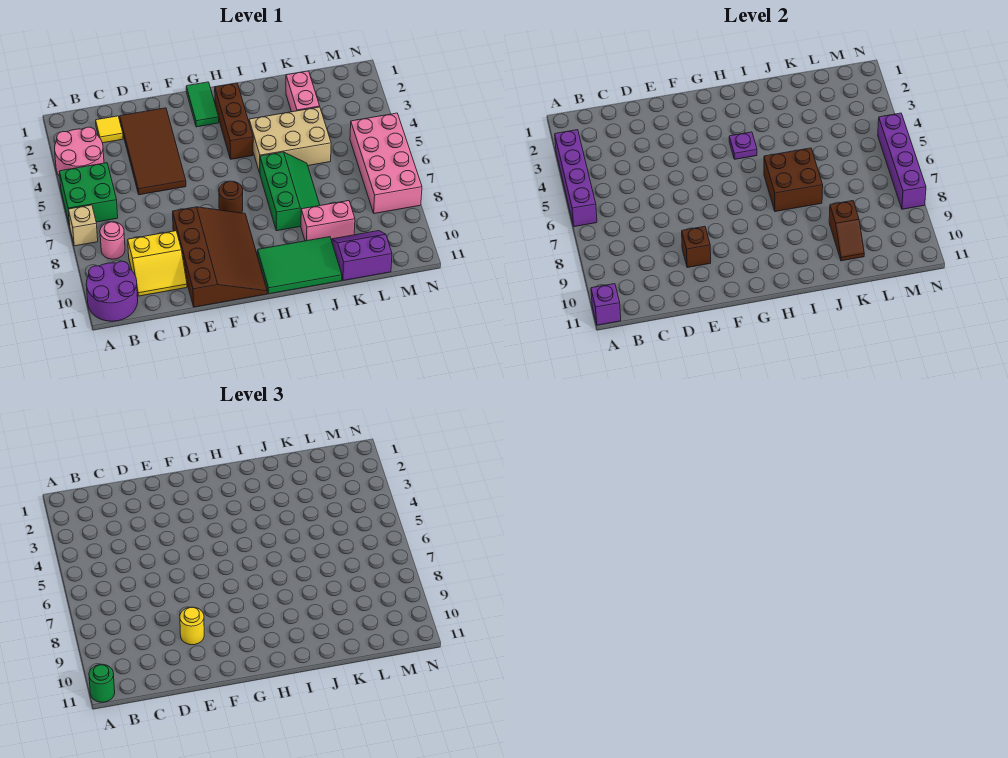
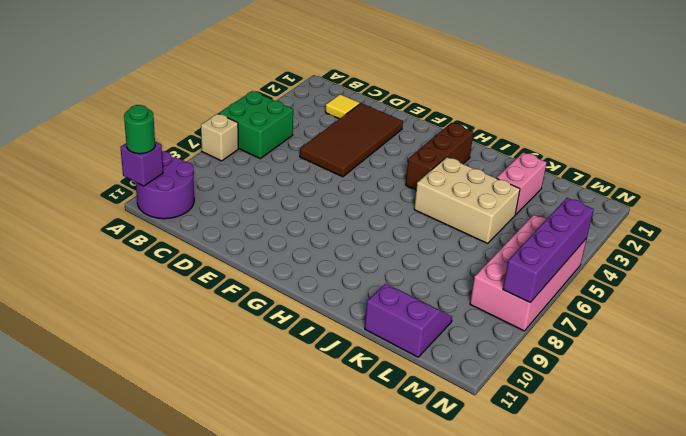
none -> pink 2x2 round brick [55,127,104,177]
none -> pink 1x1 round brick [100,222,125,259]
none -> yellow 2x2 slope [128,231,187,296]

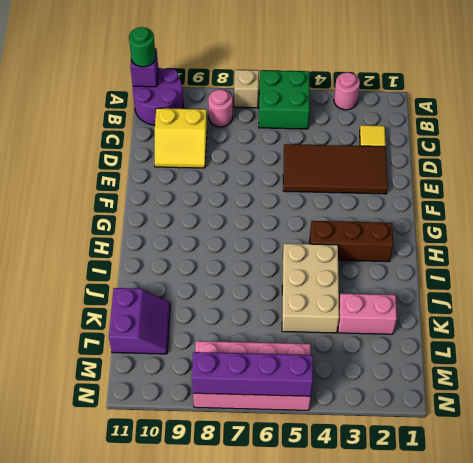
pink 1x1 round brick [334,72,360,110] -> pink 2x2 round brick [55,127,104,177]
yellow 2x2 slope [155,108,207,168] -> yellow 2x2 slope turned to [128,231,187,296]
none -> brown 3x4 slope [173,207,267,307]
none -> green 1x2 tile [186,82,219,127]
none -> brown 1x1 round brick [219,181,243,213]

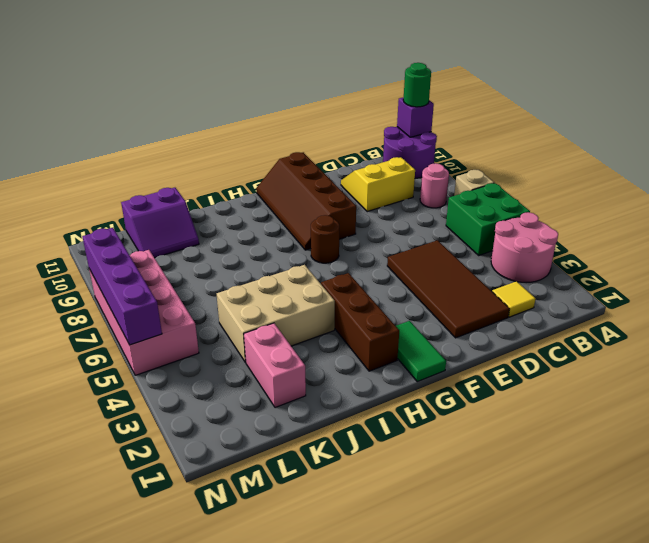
brown 2x4 slope [256,152,356,250] -> brown 3x4 slope [173,207,267,307]
none -> green 2x3 tile [258,237,342,294]
none -> green 2x3 slope [260,152,320,231]
none -> pink 1x2 brick [301,201,355,241]

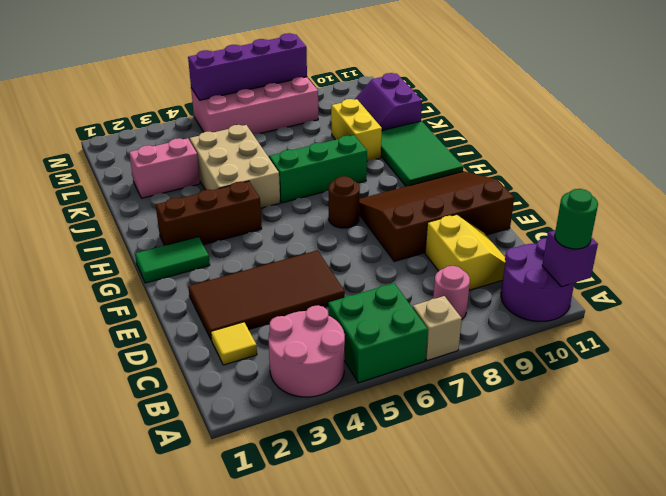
yellow 1x2 brick [331,99,382,161] -> pink 1x2 brick [301,201,355,241]
none -> purple 1x4 brick [555,130,597,227]
none -> brown 1x1 brick [682,226,711,268]
none -> purple 1x1 plate [729,132,757,159]

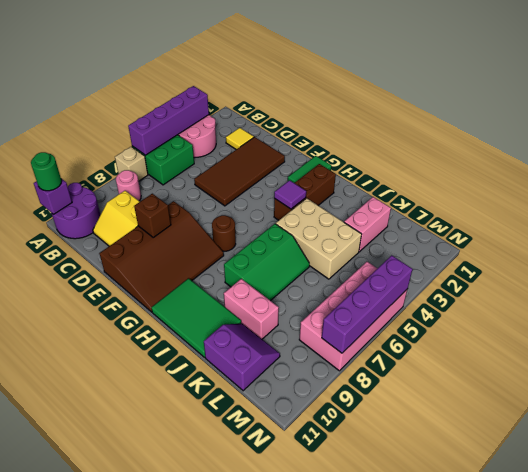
purple 1x1 tile [274,180,306,209] -> purple 1x1 plate [729,132,757,159]
none -> brown 2x2 brick [764,148,823,212]
none -> brown 1x2 slope [829,201,864,261]
none -> yellow 1x1 round brick [180,607,204,645]

